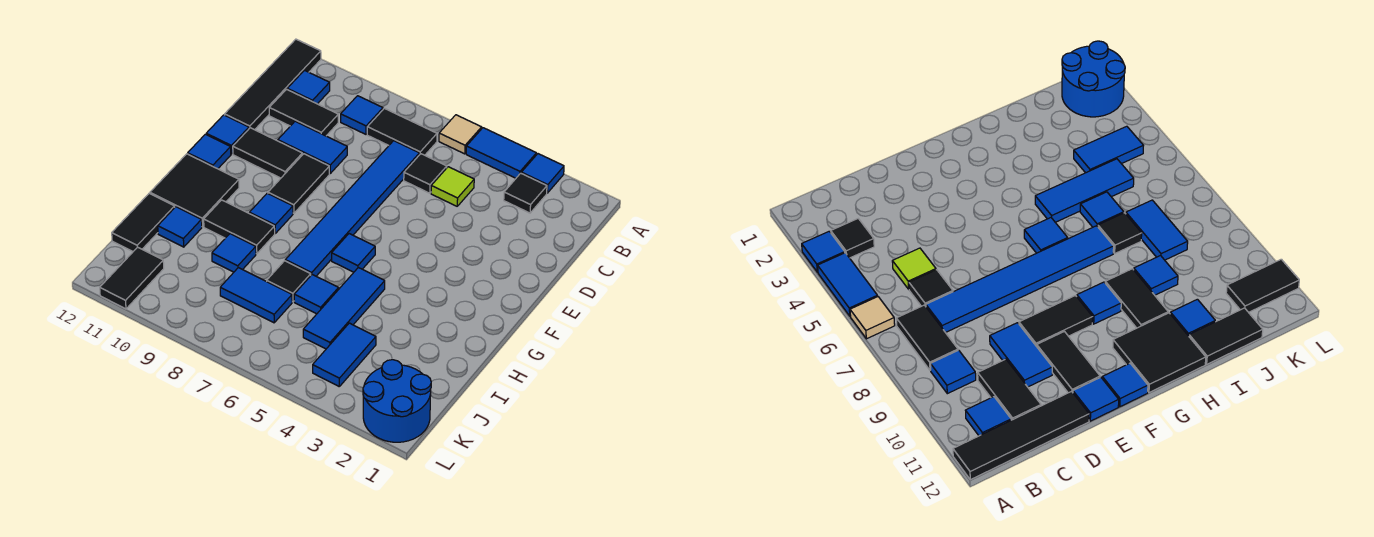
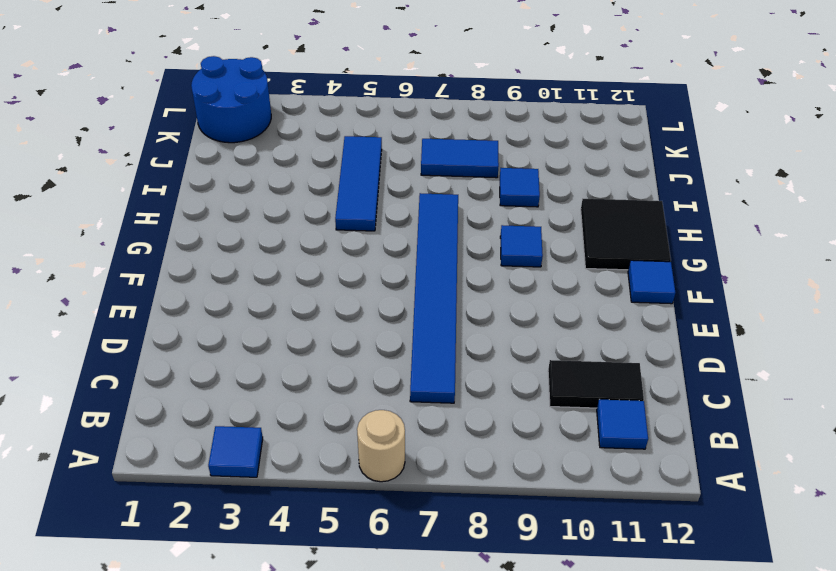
tan 1x1 round brick [357,410,405,482] -> tan 1x1 tile [439,115,482,154]
none -> blue 1x2 tile [466,128,536,178]
none -> black 1x4 tile [225,39,321,130]
none -> black 1x1 tile [504,173,547,213]
none -> black 1x2 tile [367,108,437,155]

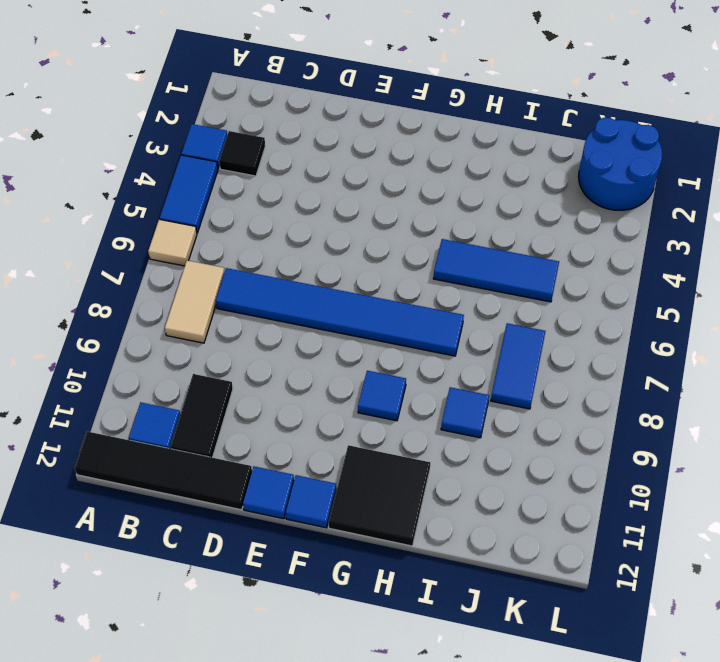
tan 1x2 tile [165,260,225,343] -> black 1x2 tile [367,108,437,155]
none -> blue 1x1 tile [341,96,383,134]
none -> lime 1x1 tile [431,167,474,206]
none -> black 1x1 tile [404,154,447,193]
none -> blue 1x2 tile [278,121,347,173]

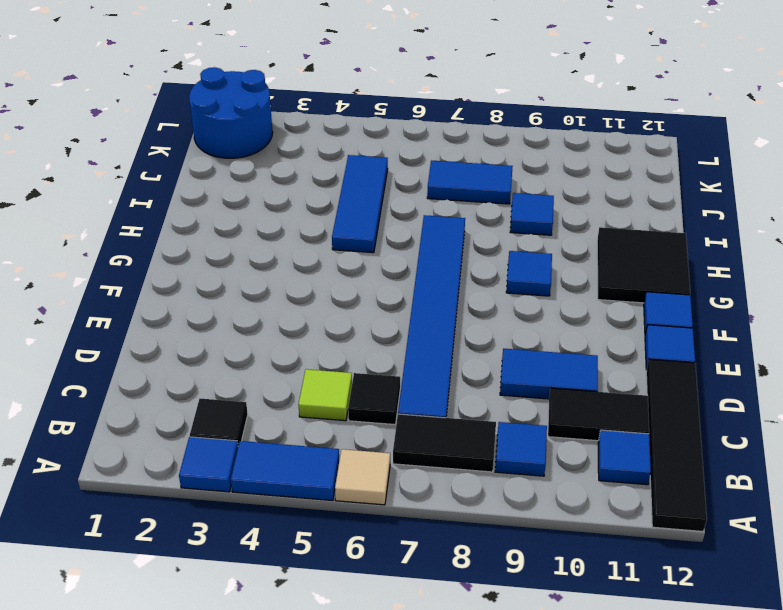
none -> black 1x2 tile [268,154,329,213]
none -> black 1x2 tile [233,128,302,178]
none -> blue 1x1 tile [332,234,375,272]
none -> black 1x2 tile [204,200,275,254]

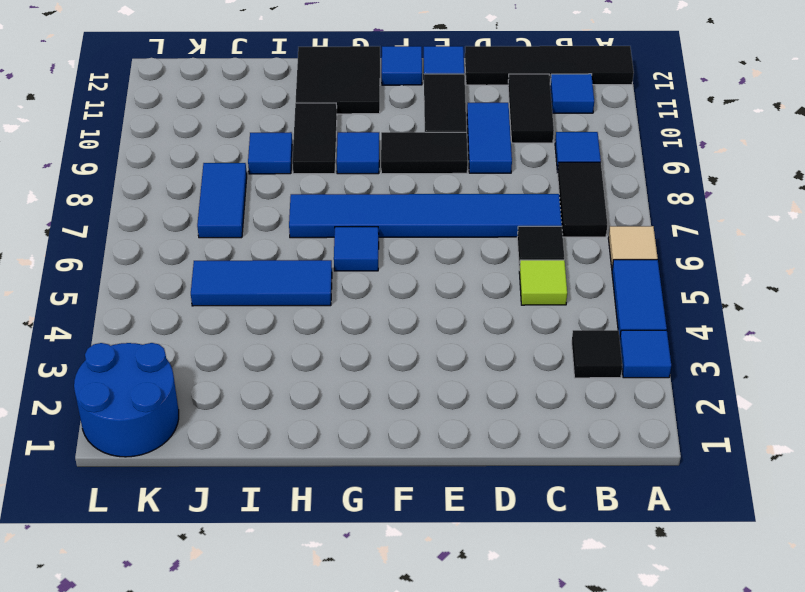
none -> blue 1x1 tile [294,275,339,314]
none -> black 1x1 tile [267,261,311,302]
none -> blue 1x1 tile [158,207,202,247]
none -> black 1x2 tile [112,193,175,251]

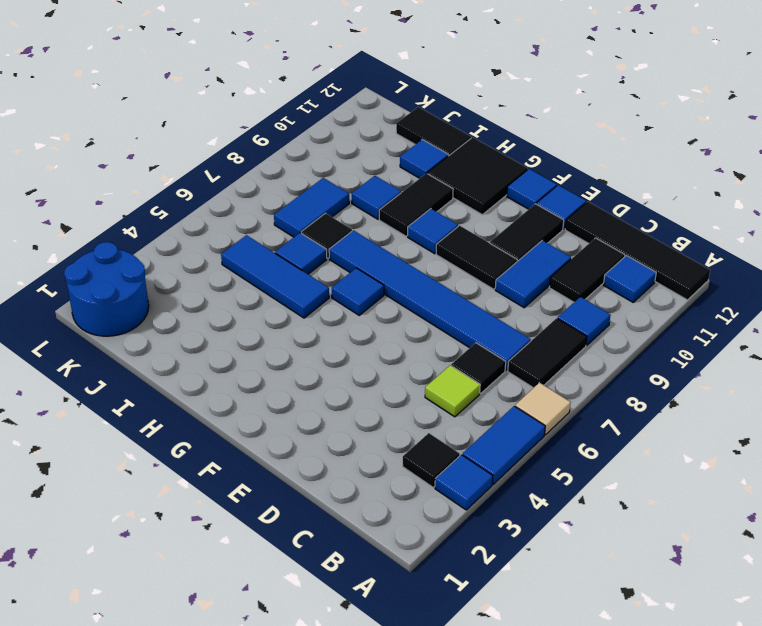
none -> blue 1x2 tile [313,323,376,386]
none -> black 1x2 tile [100,247,164,309]

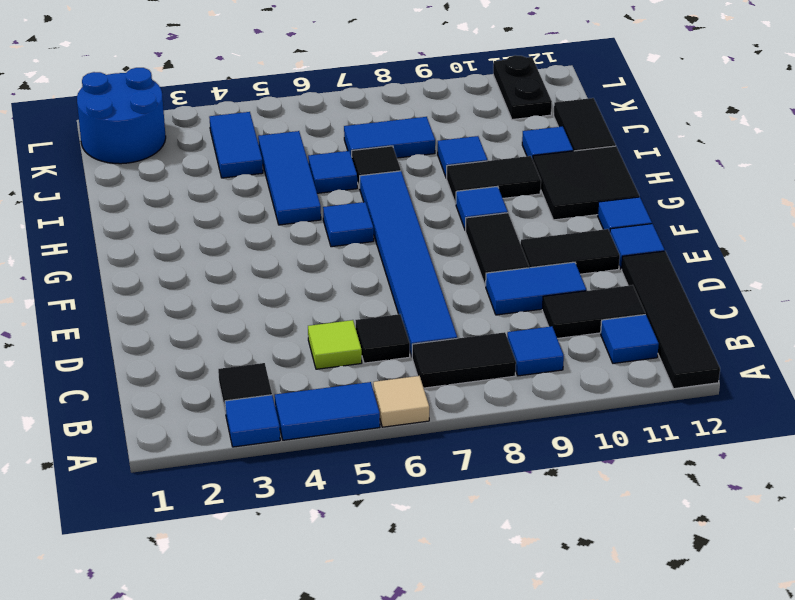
black 1x2 plate [493,55,552,120] -> black 1x2 tile [100,247,164,309]

